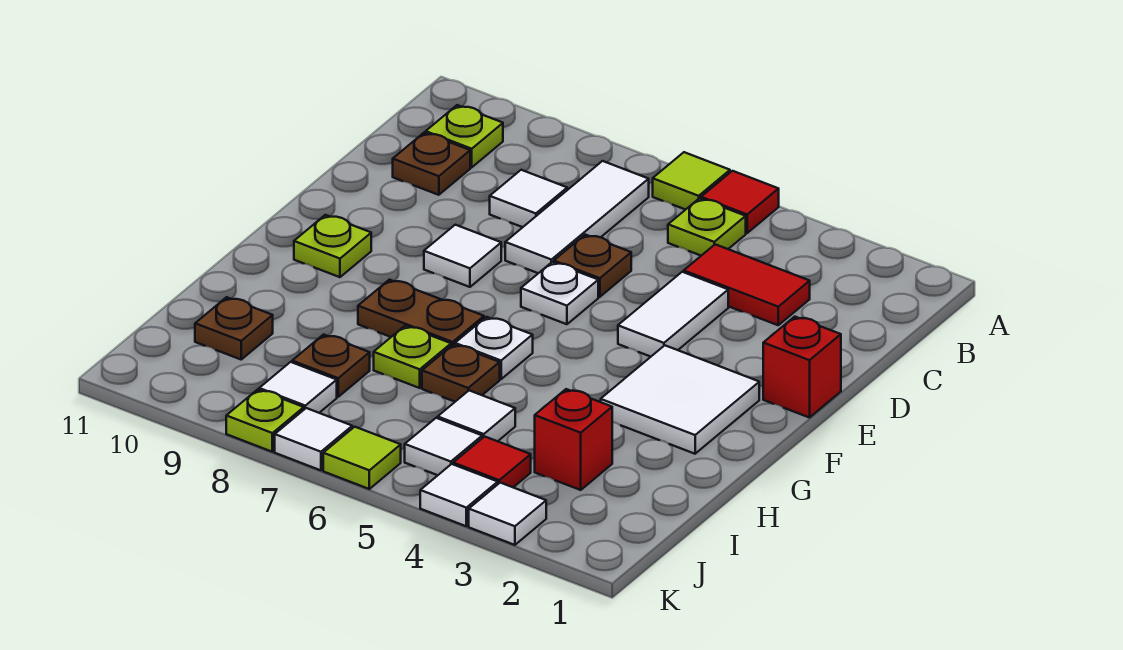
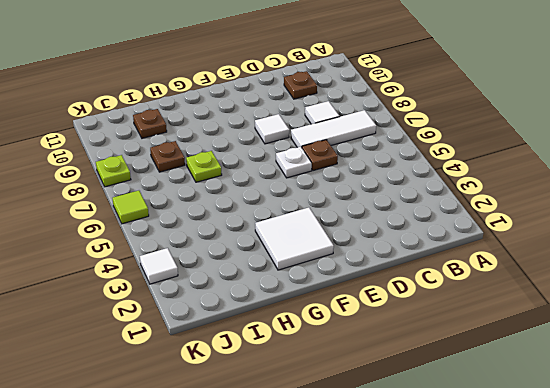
none -> red 1x1 tile [701,171,779,233]
none -> lime 1x1 tile [653,152,730,210]
none -> lime 1x1 plate [668,198,746,256]
none -> lime 1x1 plate [426,105,503,167]

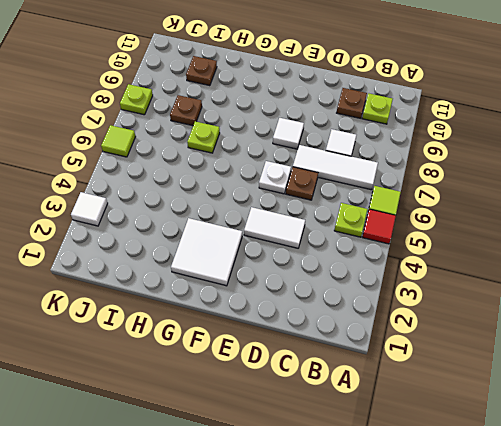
none -> red 1x2 tile [684,244,810,325]
none -> red 1x1 brick [763,317,841,418]
none -> lime 1x1 plate [294,215,371,277]
none -> white 1x1 plate [455,317,533,379]

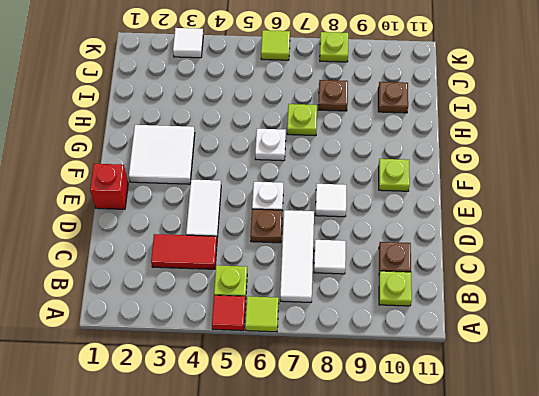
none -> brown 1x2 plate [358,280,484,346]
none -> brown 1x1 plate [422,344,500,402]
none -> red 1x1 brick [535,389,612,490]
none -> white 1x1 tile [438,391,515,441]

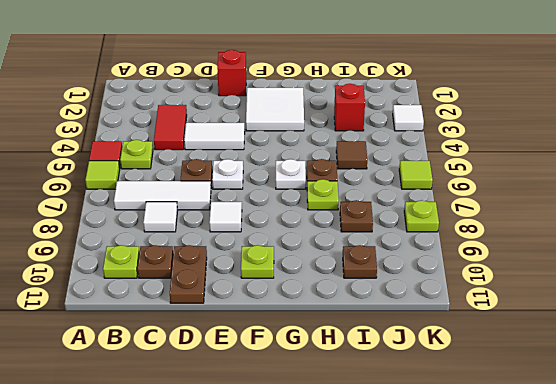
brown 1x2 plate [170,245,207,303] -> brown 1x2 plate moved to [358,280,484,346]
brown 1x1 tile [336,141,367,169] -> white 1x1 tile [438,391,515,441]
none -> red 1x1 tile [453,437,531,487]
none -> white 1x1 tile [405,418,482,475]
none -> white 1x1 tile [259,362,337,413]
none -> white 1x1 tile [420,464,498,526]

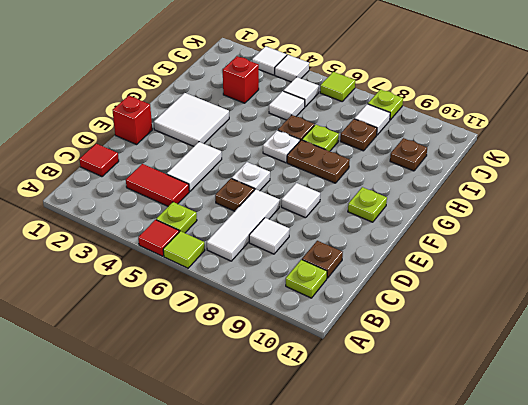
red 1x1 tile [79,144,119,177] -> red 1x1 tile moved to [453,437,531,487]
none -> white 1x1 tile [275,408,352,470]

